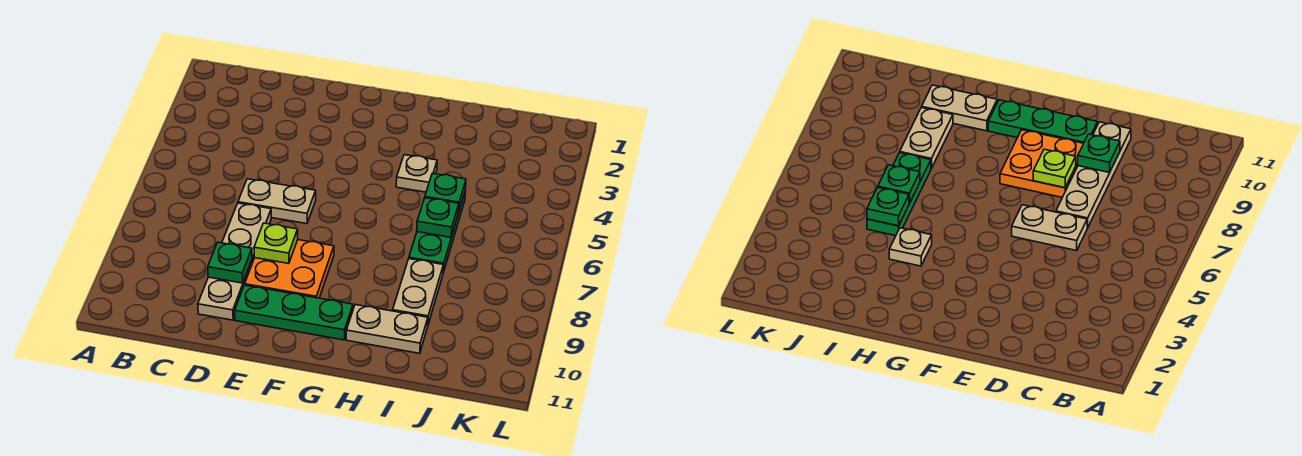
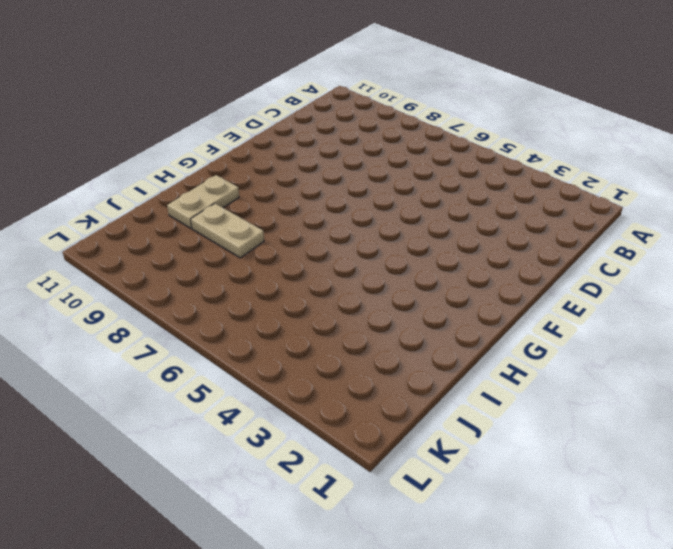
none -> tan 1x2 plate [238,179,316,224]
none -> tan 1x4 plate [198,203,271,320]
none -> orange 2x2 plate [245,240,334,298]

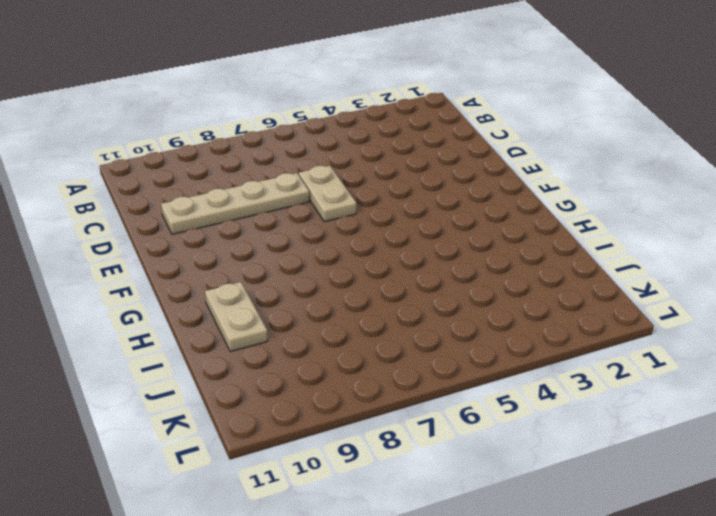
none -> orange 2x2 plate [245,240,334,298]
none -> green 1x3 plate [235,285,353,340]
none -> tan 1x1 plate [396,155,437,192]

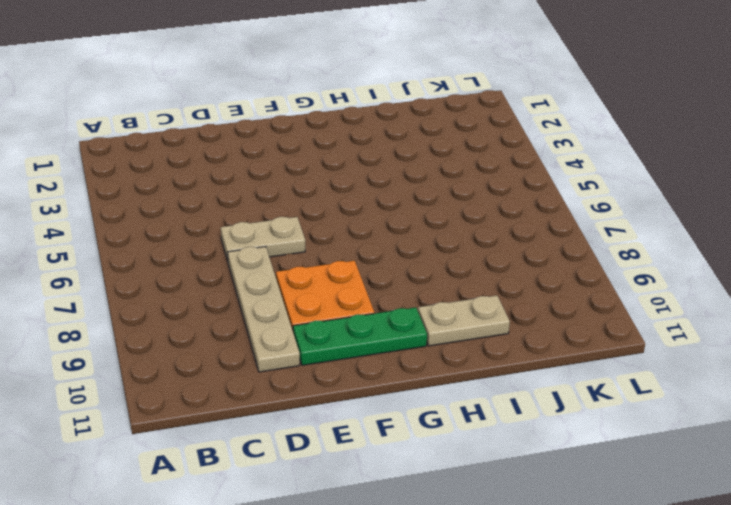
none -> tan 1x1 plate [396,155,437,192]
none -> green 1x3 plate [409,193,465,273]
none -> tan 1x2 plate [393,259,443,324]

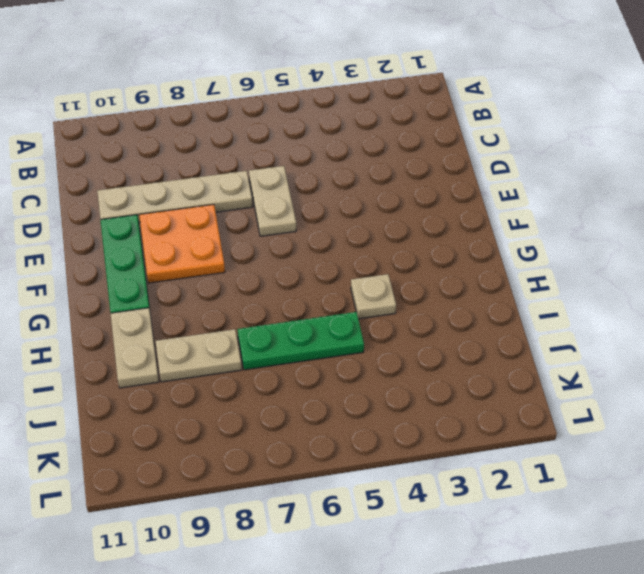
none -> green 1x1 plate [208,242,252,283]
none -> lime 1x1 plate [254,223,298,264]
none -> green 1x1 plate [425,173,466,212]

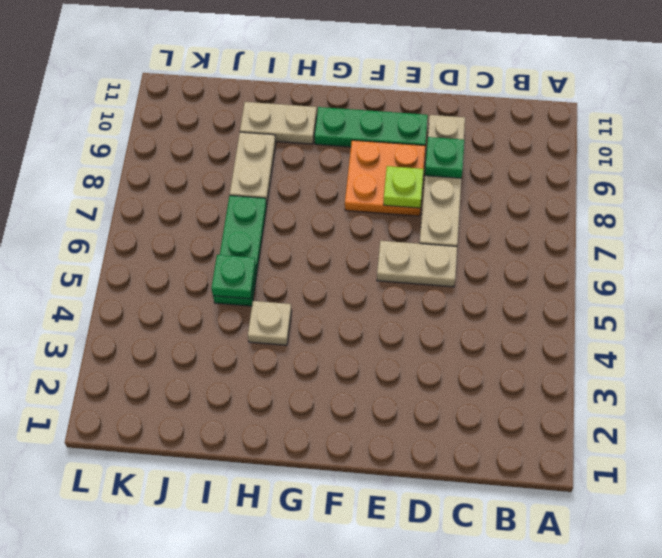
none -> green 1x1 plate [417,198,459,237]

